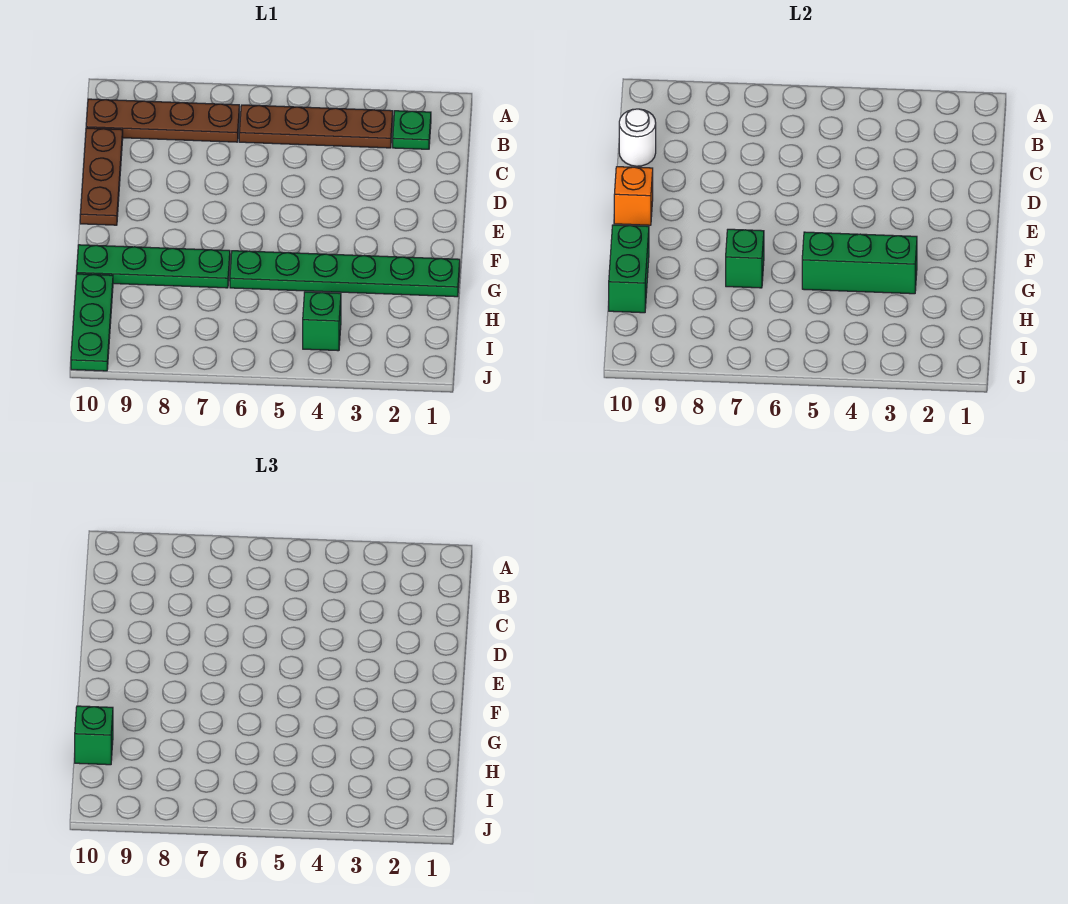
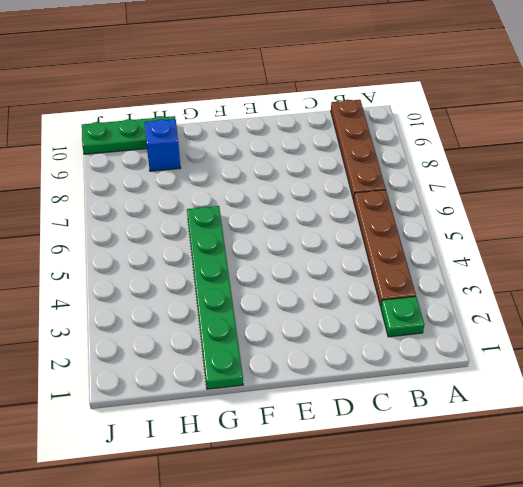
blue 1x1 brick [145,119,181,171] -> none
none -> brown 1x3 plate [80,128,123,225]
none -> green 1x4 plate [77,245,230,288]
none -> green 1x1 brick [303,292,341,351]

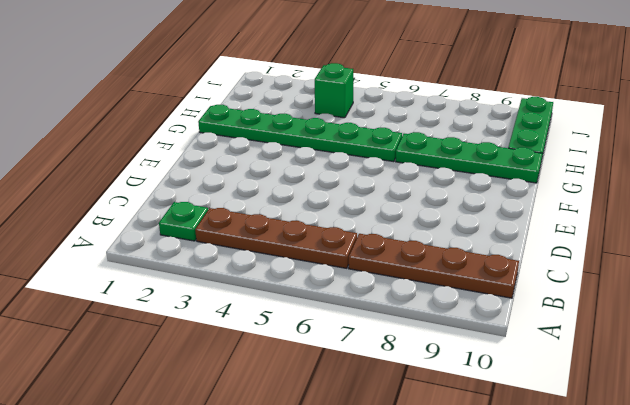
none -> brown 1x3 plate [80,128,123,225]
none -> white 1x1 round brick [619,109,656,166]
none -> orange 1x1 brick [614,167,653,225]

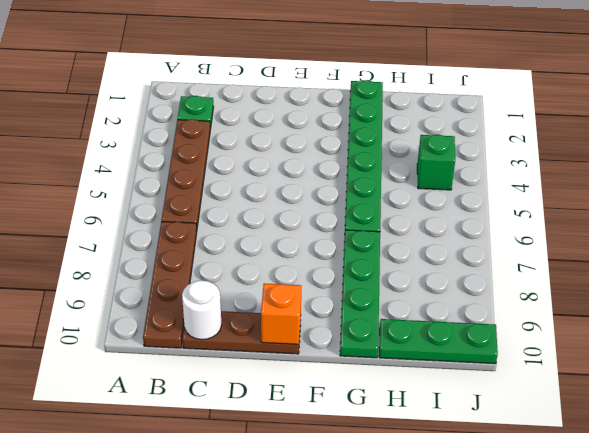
none -> green 1x3 brick [802,232,917,294]
none -> green 1x1 brick [726,229,764,288]
none -> green 1x2 brick [609,225,649,313]

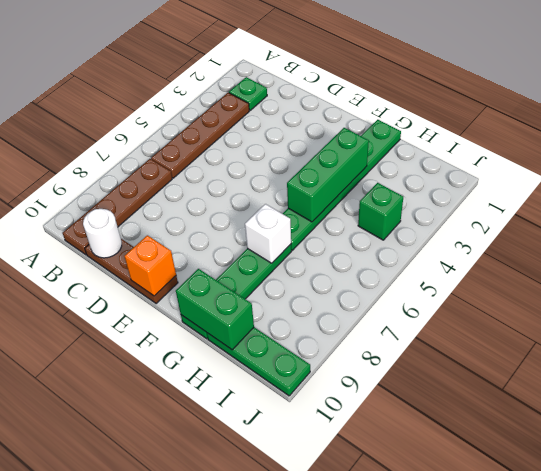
white 1x1 brick [245,204,291,263] -> green 1x1 brick [726,229,764,288]
none -> green 1x1 brick [75,706,113,765]

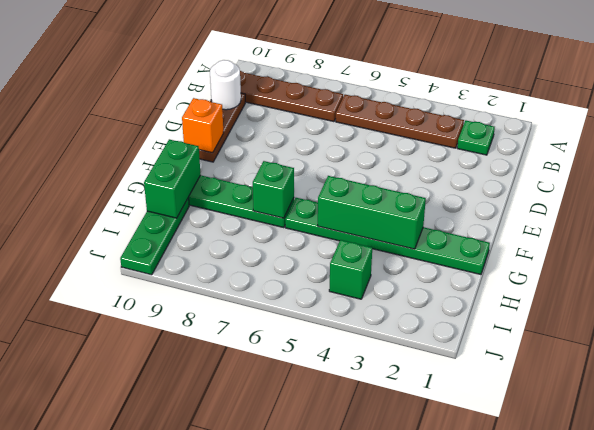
none -> green 1x1 brick [75,706,113,765]

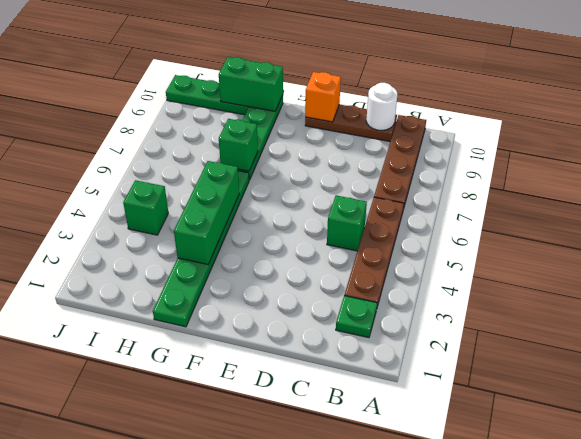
green 1x1 brick [327,195,367,251] -> green 1x1 brick moved to [75,706,113,765]

